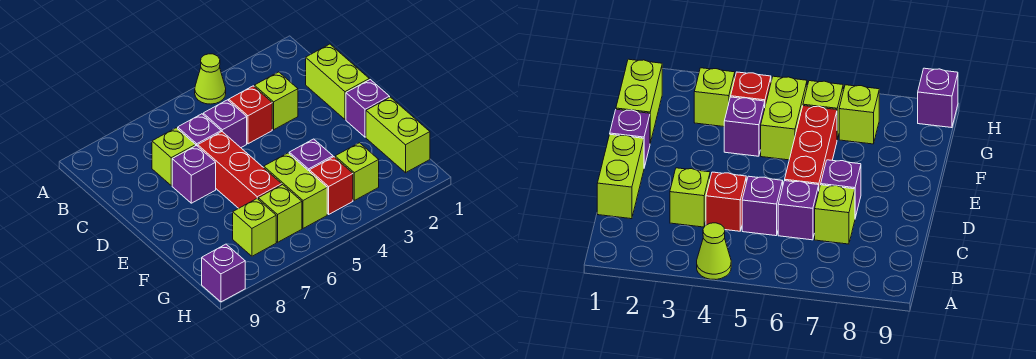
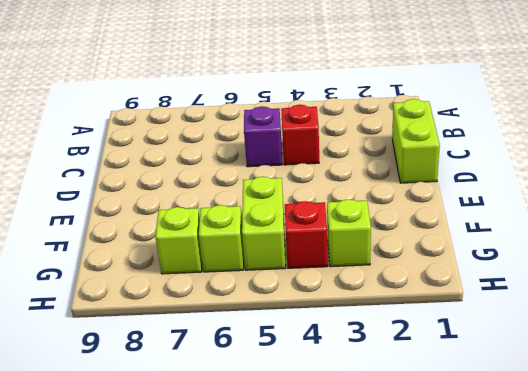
none -> lime 1x1 cone [195,54,226,104]
none -> lime 1x1 brick [254,72,298,130]
none -> purple 1x1 brick [178,114,221,146]

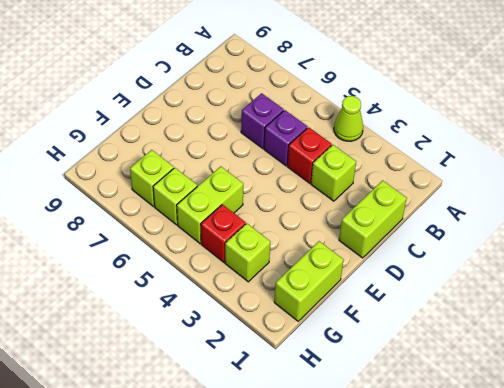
none -> lime 1x1 brick [152,128,196,185]
none -> red 1x3 brick [198,132,282,208]
none -> purple 1x1 brick [172,145,216,203]

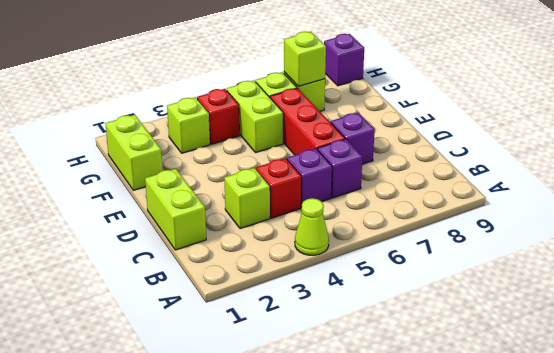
lime 1x1 brick [284,32,326,86] -> lime 1x1 brick moved to [152,128,196,185]
none -> purple 1x1 brick [346,80,390,137]
none -> purple 1x1 brick [289,139,333,172]

